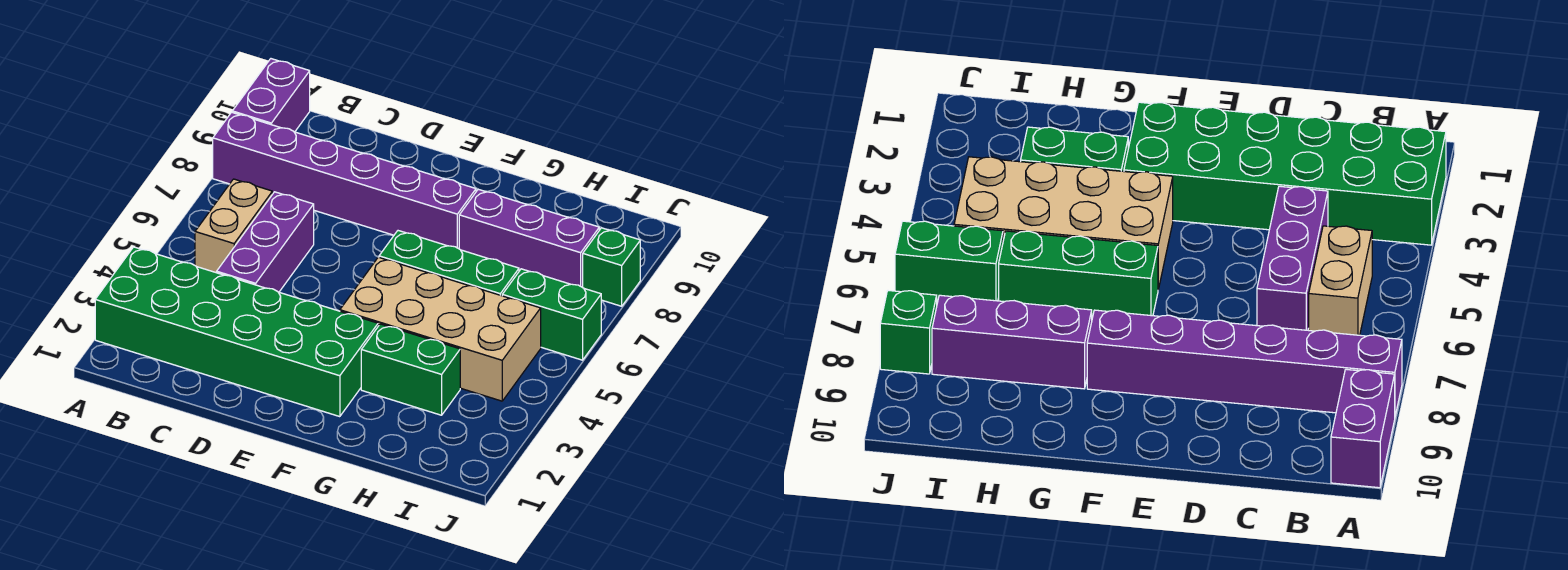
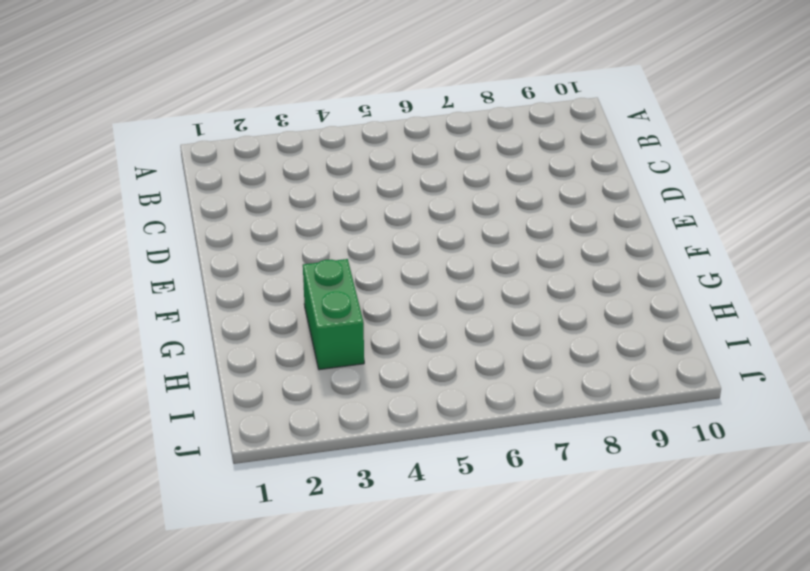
none -> green 2x6 brick [95,247,378,417]
none -> purple 1x6 brick [213,112,476,249]

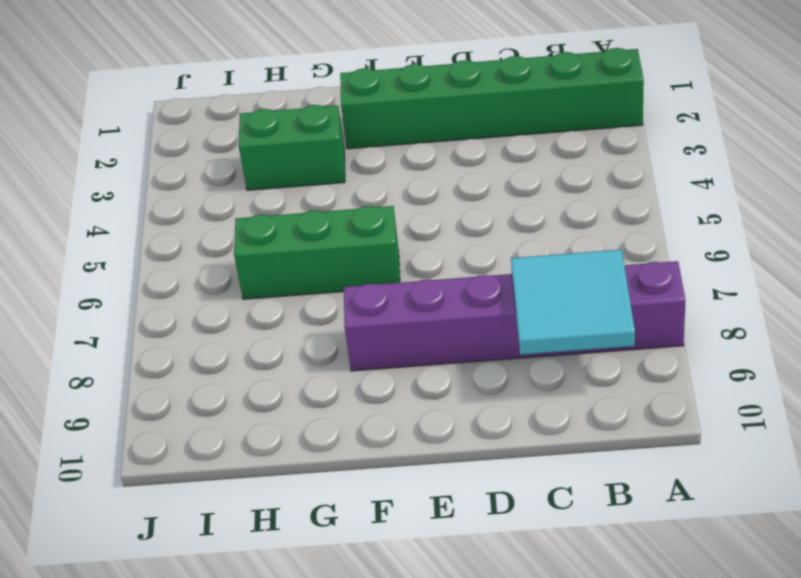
green 1x6 brick [340,48,644,149] -> green 2x6 brick [95,247,378,417]
cyan 2x2 tile [511,250,635,355] -> none
none -> purple 1x2 brick [232,59,310,132]
none -> tan 1x2 brick [195,179,272,273]

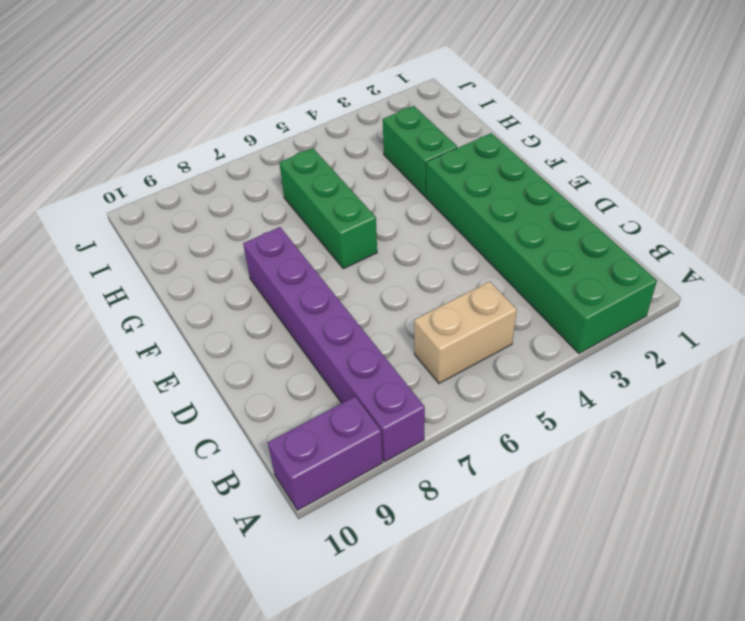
none -> purple 1x3 brick [217,192,314,292]
none -> tan 2x4 brick [340,257,541,401]

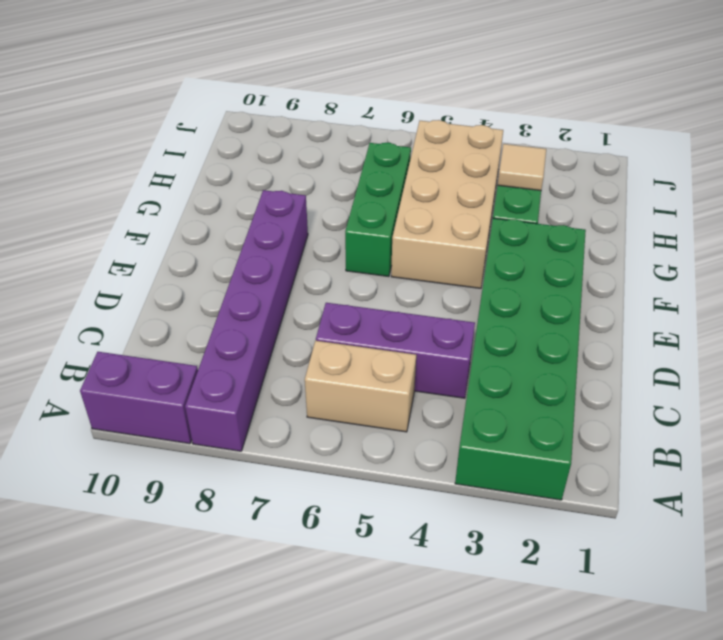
tan 1x1 tile [498,144,546,190] -> none
none -> purple 1x3 brick [459,189,599,287]
none -> green 1x2 brick [502,269,601,360]

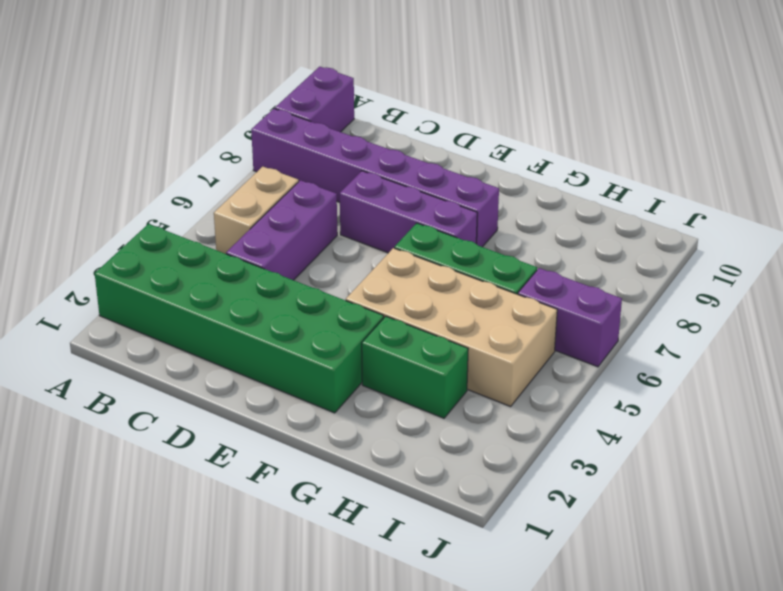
purple 1x3 brick [340,171,477,253] -> purple 1x3 brick moved to [459,189,599,287]
purple 1x2 brick [518,268,622,367] -> green 1x2 brick [502,269,601,360]
none -> green 1x1 brick [583,228,640,306]

